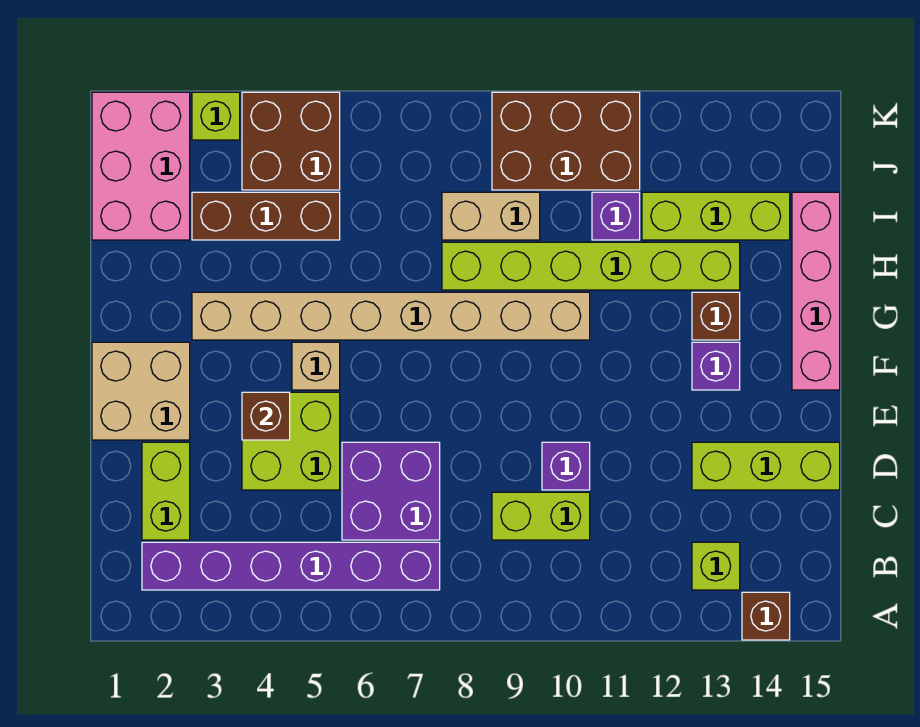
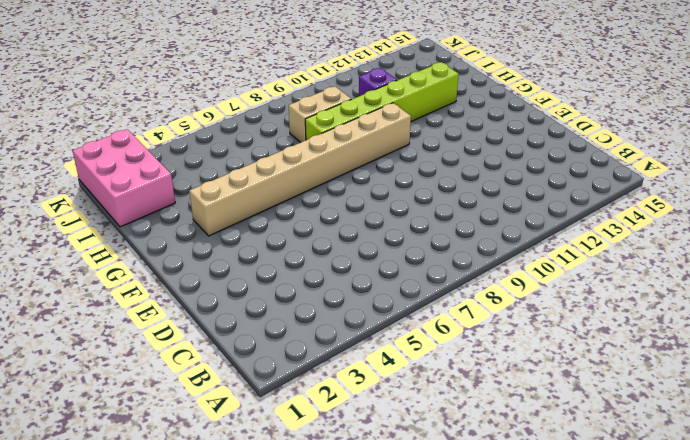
none -> brown 1x1 brick [742,592,790,640]
none -> purple 1x6 brick [142,542,440,590]
none -> lime 1x1 brick [692,542,740,590]

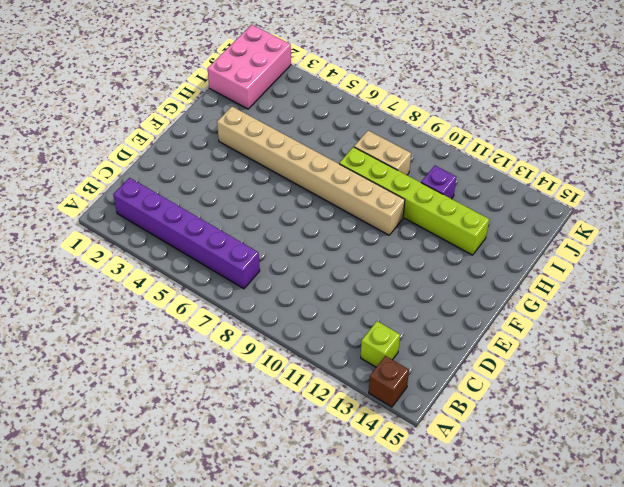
none -> lime 1x2 brick [142,442,190,540]
none -> purple 2x2 brick [342,442,440,540]
none -> lime 1x2 brick [492,492,590,540]

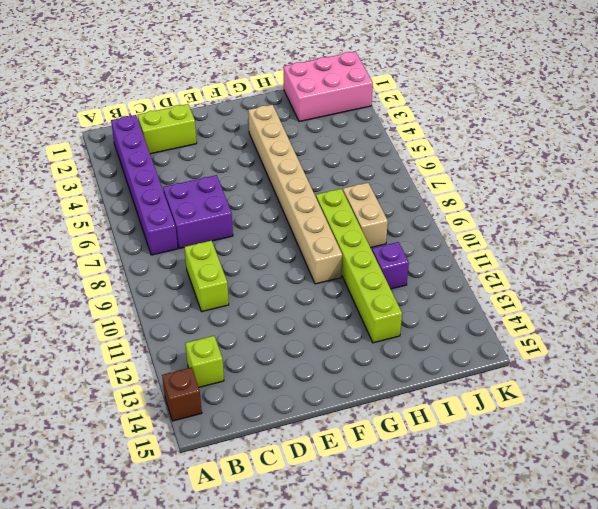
none -> lime 2x2 brick [242,392,340,490]
none -> purple 1x1 brick [542,442,590,490]
none -> lime 1x3 brick [692,442,840,490]

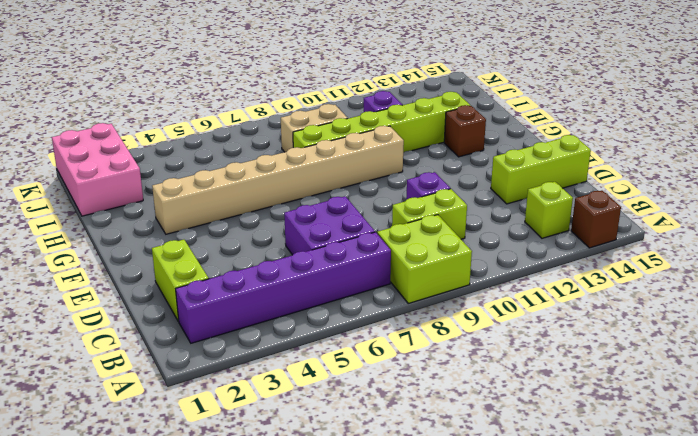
lime 2x2 brick [377,215,472,303] -> lime 2x2 brick moved to [242,392,340,490]
none -> tan 2x2 brick [92,342,190,440]
none -> tan 1x1 brick [292,342,340,390]
none -> purple 1x1 brick [692,342,740,390]

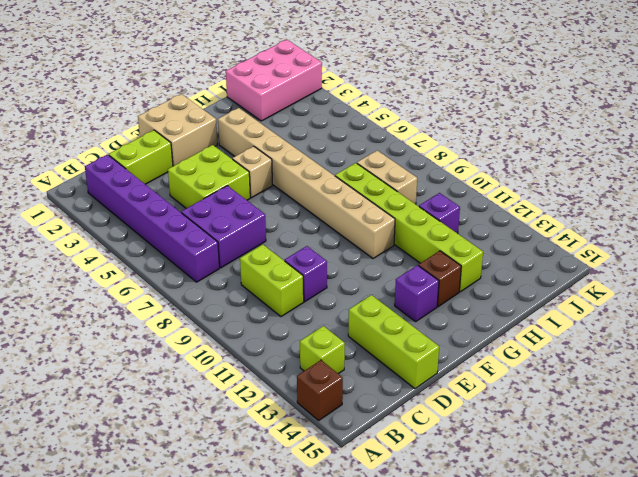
none -> pink 1x4 brick [792,192,840,390]
none -> brown 1x3 brick [192,192,340,240]
none -> lime 1x3 brick [642,192,790,240]

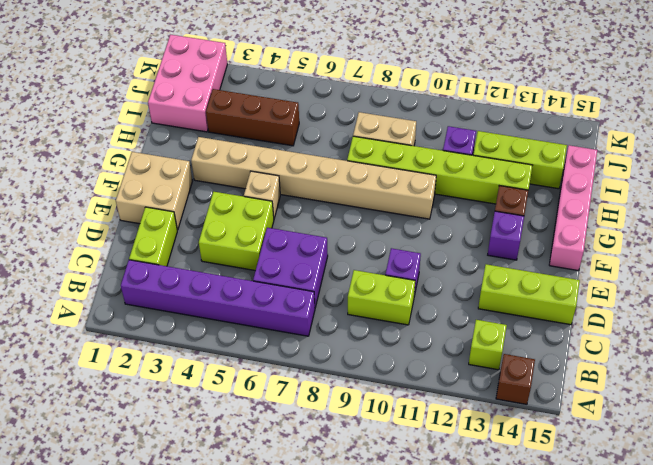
none -> brown 2x2 brick [242,92,340,190]
none -> brown 2x3 brick [492,92,640,190]
none -> lime 1x1 brick [192,92,240,140]

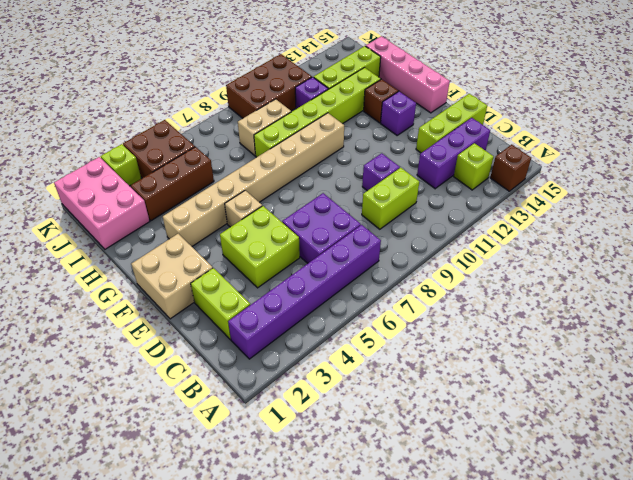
purple 1x3 brick [417,118,490,189] -> none
none -> brown 1x1 brick [242,392,290,440]

